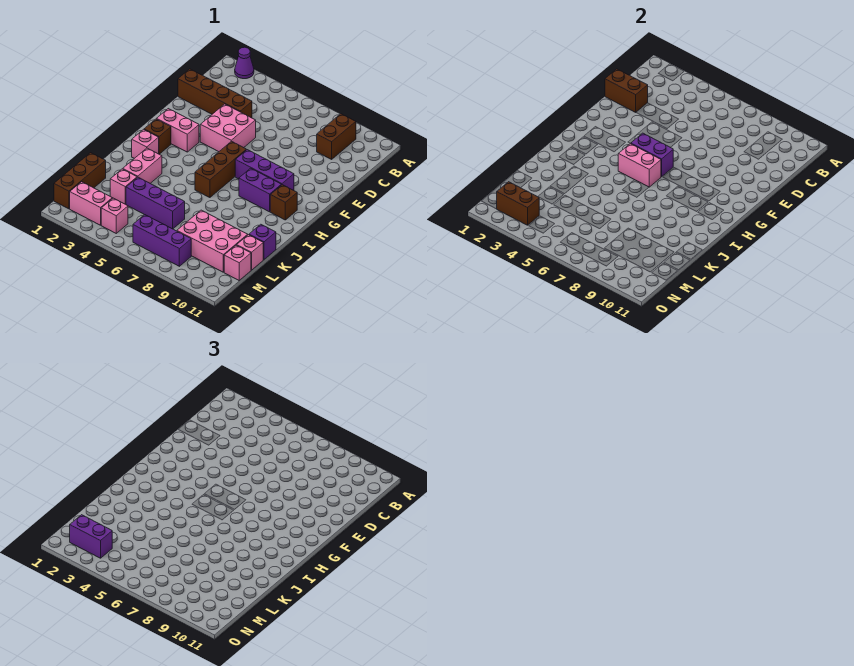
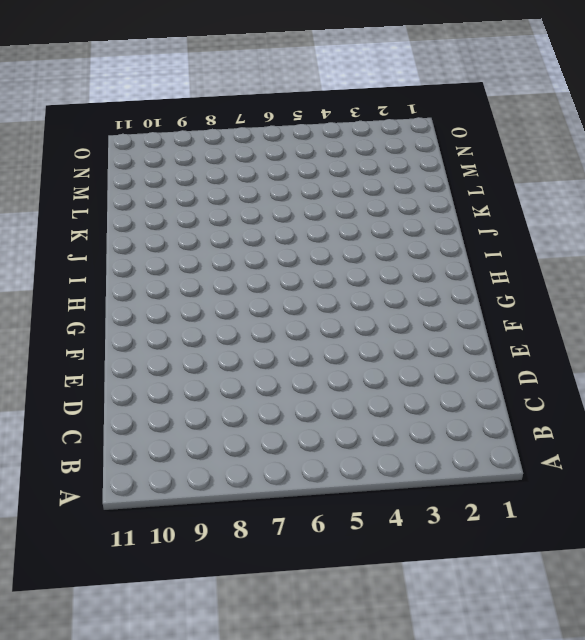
none -> purple 1x1 cone [235,47,254,79]
none -> brown 1x2 brick [317,114,356,159]
none -> brown 1x4 brick [178,69,252,118]

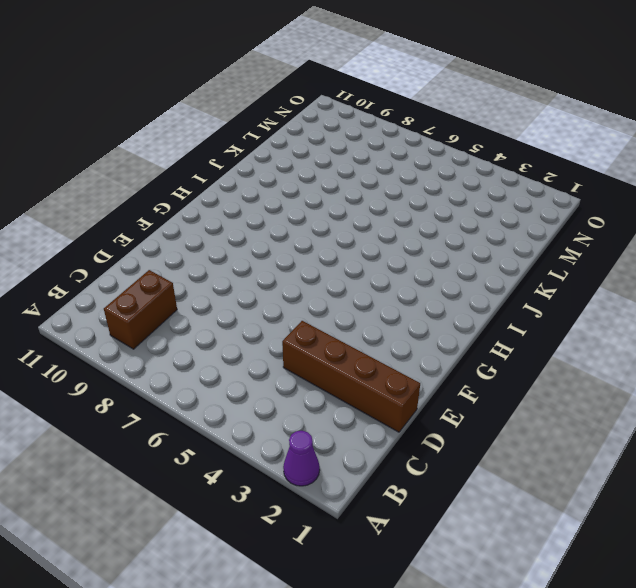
none -> pink 2x2 brick [200,104,256,152]
none -> pink 1x2 brick [157,109,199,152]
none -> brown 1x3 brick [195,141,246,198]

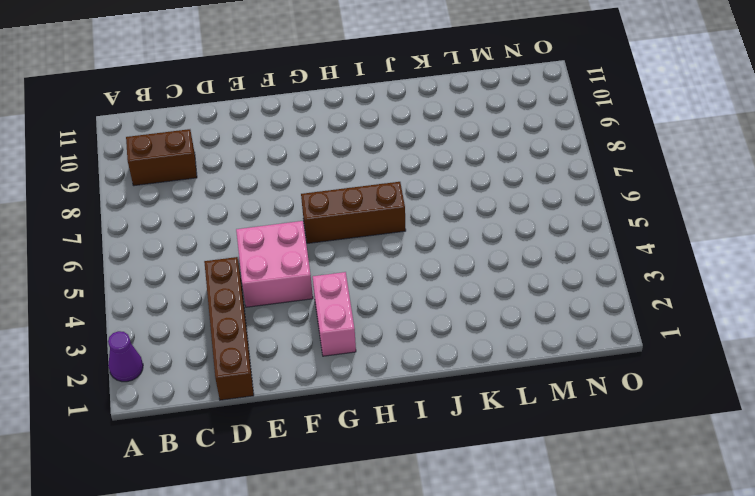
none -> purple 1x3 brick [235,150,294,190]
none -> brown 1x1 brick [144,119,171,154]
none -> purple 1x2 brick [239,168,281,212]

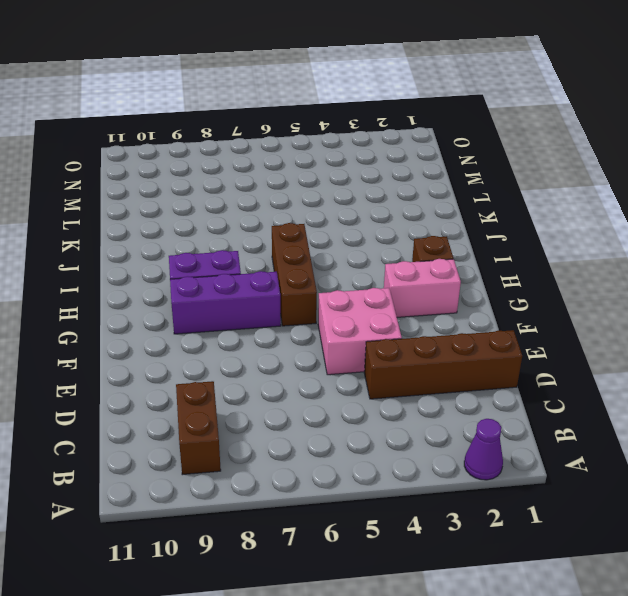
none -> brown 1x1 brick [270,185,297,220]
none -> pink 1x1 brick [132,129,159,158]
none -> pink 1x2 brick [123,148,162,183]

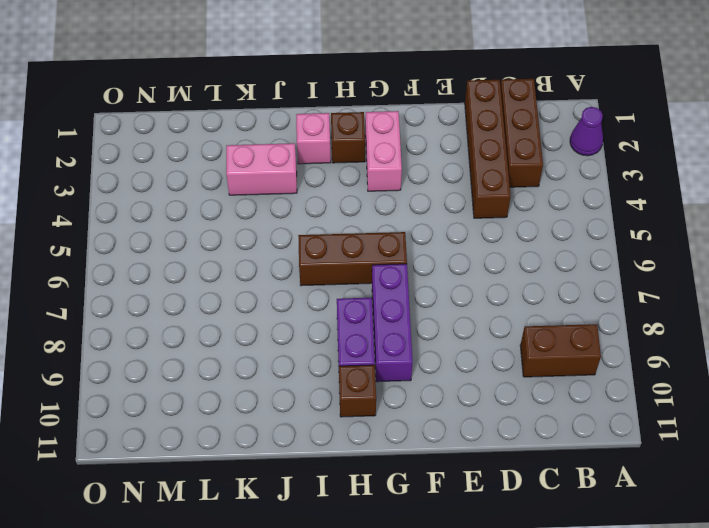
brown 1x3 brick [500,79,543,187] -> brown 1x3 brick turned to [54,153,106,209]
none -> pink 2x2 brick [200,104,256,152]
none -> purple 1x1 brick [249,224,276,260]
none -> pink 1x1 brick [110,169,137,204]

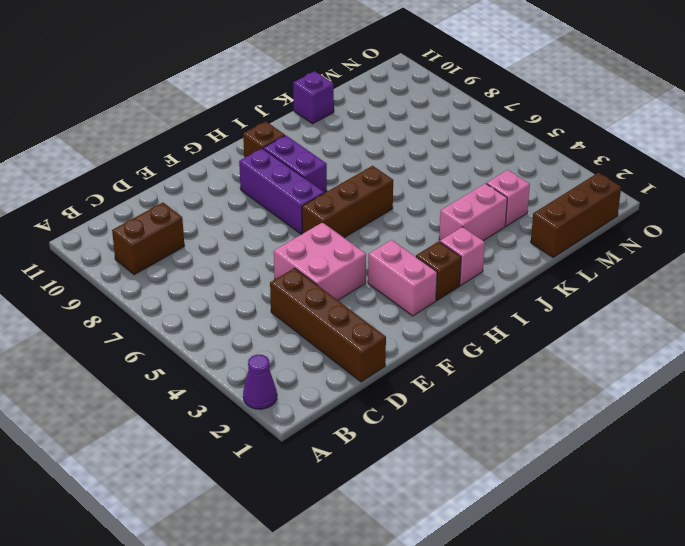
none -> purple 1x3 brick [126,177,185,229]
none -> pink 2x3 brick [177,210,248,272]
none -> pink 1x1 brick [237,235,263,270]

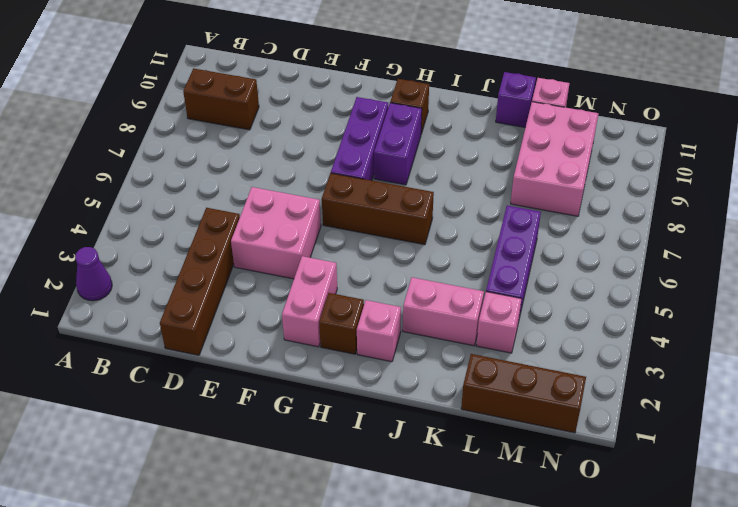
none -> pink 1x1 brick [224,245,251,281]
none -> pink 1x2 brick [70,182,112,225]
none -> pink 1x1 brick [101,198,128,233]

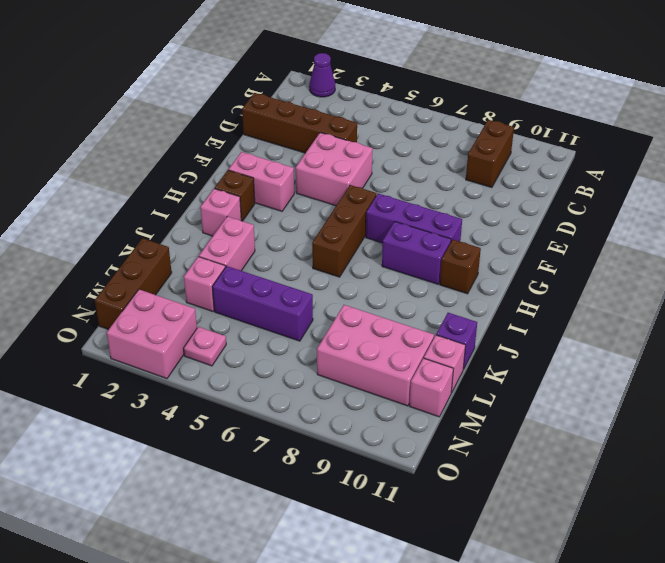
pink 2x2 brick [107,290,197,379] -> pink 1x2 brick [70,182,112,225]
pink 1x1 plate [184,327,226,366] -> pink 1x1 brick [101,198,128,233]
none -> purple 1x3 brick [133,215,191,266]
none -> brown 1x2 brick [605,69,648,112]
none -> purple 1x2 brick [631,133,673,177]

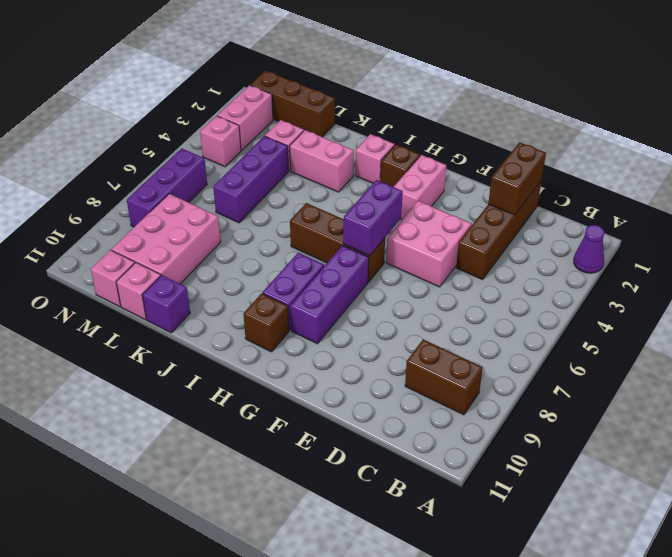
none -> pink 1x2 brick [618,144,661,187]
none -> brown 1x2 brick [497,182,539,225]
none -> purple 1x2 brick [70,515,112,558]

